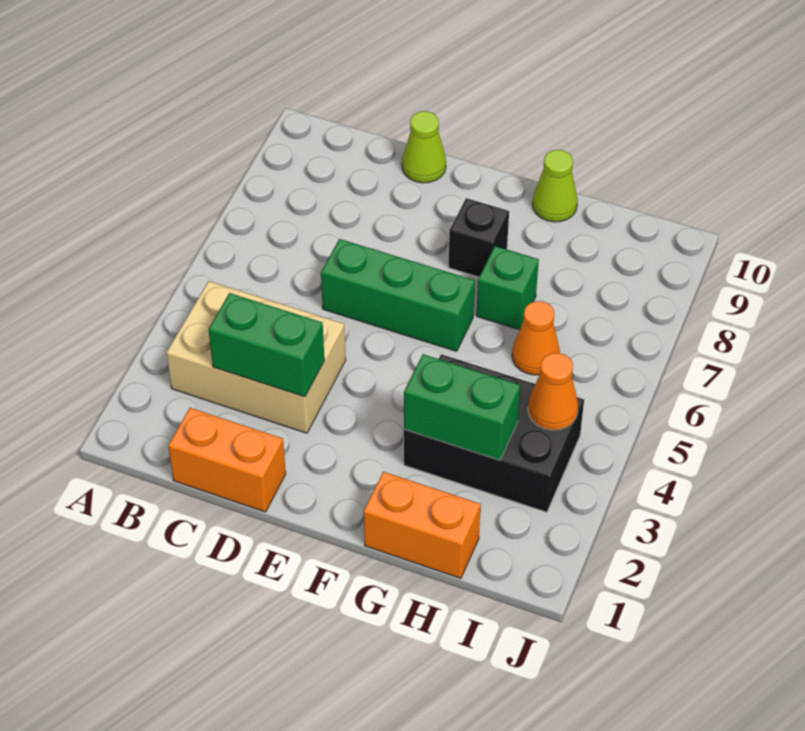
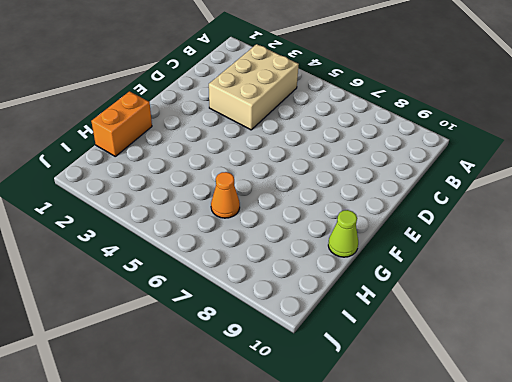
none -> orange 1x2 brick [168,408,286,512]
none -> green 1x3 brick [321,239,475,351]
none -> lime 1x1 cone [402,111,446,183]

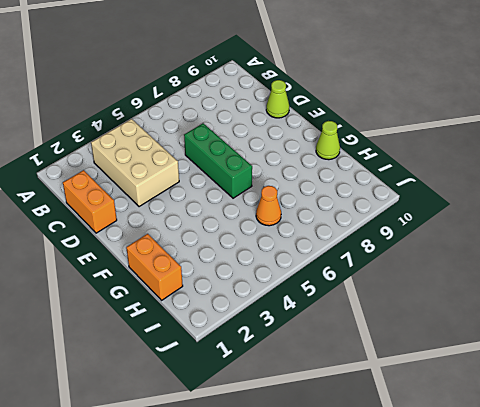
none -> black 1x1 brick [448,198,509,277]
none -> black 2x3 brick [404,354,584,512]
none -> green 1x1 brick [476,246,539,330]

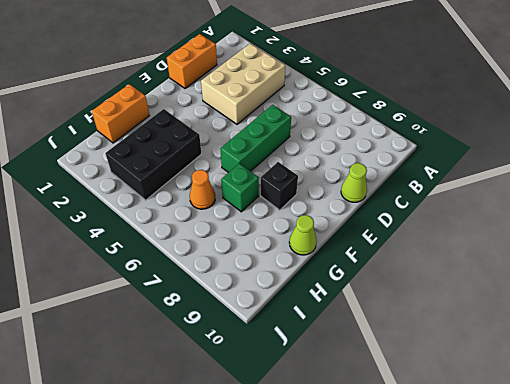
none -> green 1x2 brick [208,293,324,397]
none -> green 1x2 brick [404,354,520,460]
none -> orange 1x1 cone [528,353,578,430]

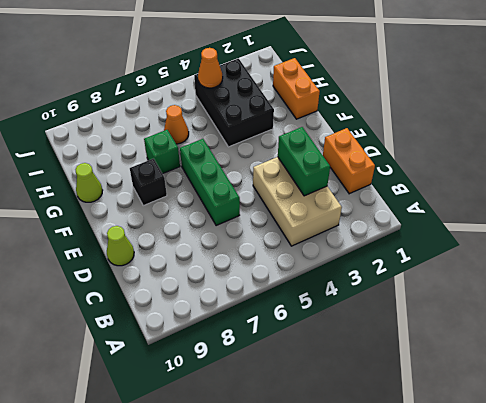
none -> green 1x2 brick [404,354,520,460]

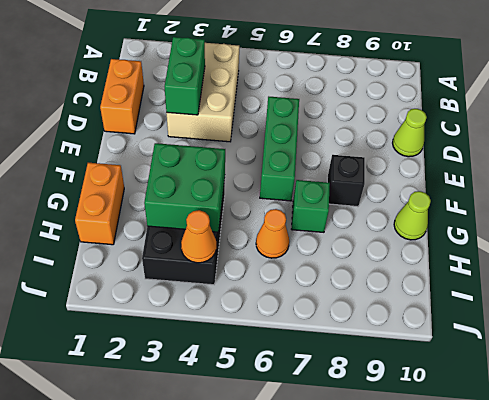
green 2x2 brick [144,143,225,232] -> green 1x2 brick [404,354,520,460]

